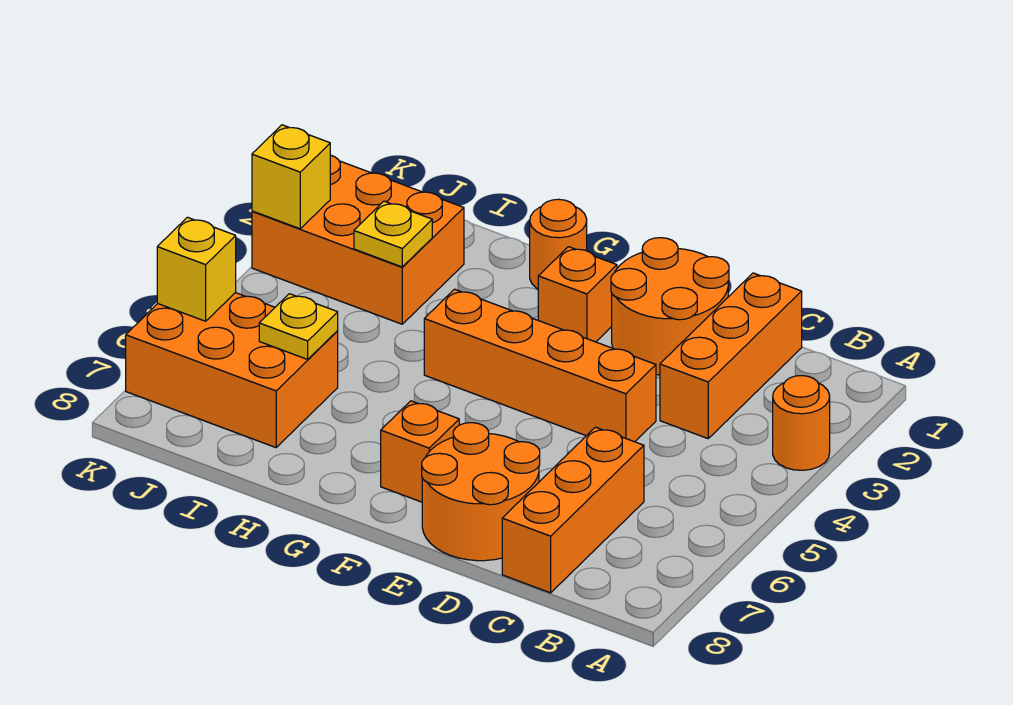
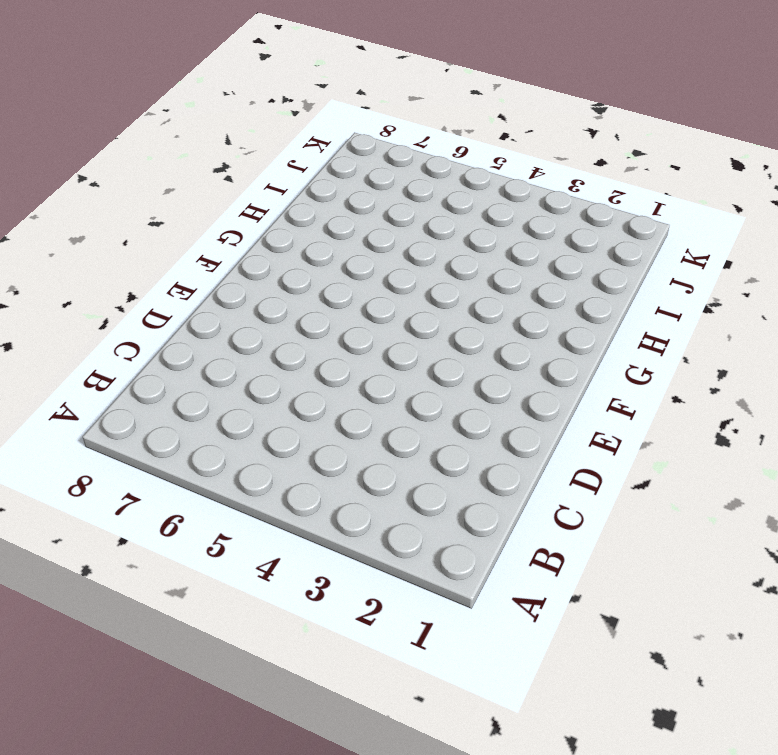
none -> orange 1x1 round brick [773,376,830,470]
none -> orange 1x3 brick [660,273,802,439]
none -> orange 1x3 brick [502,427,644,593]

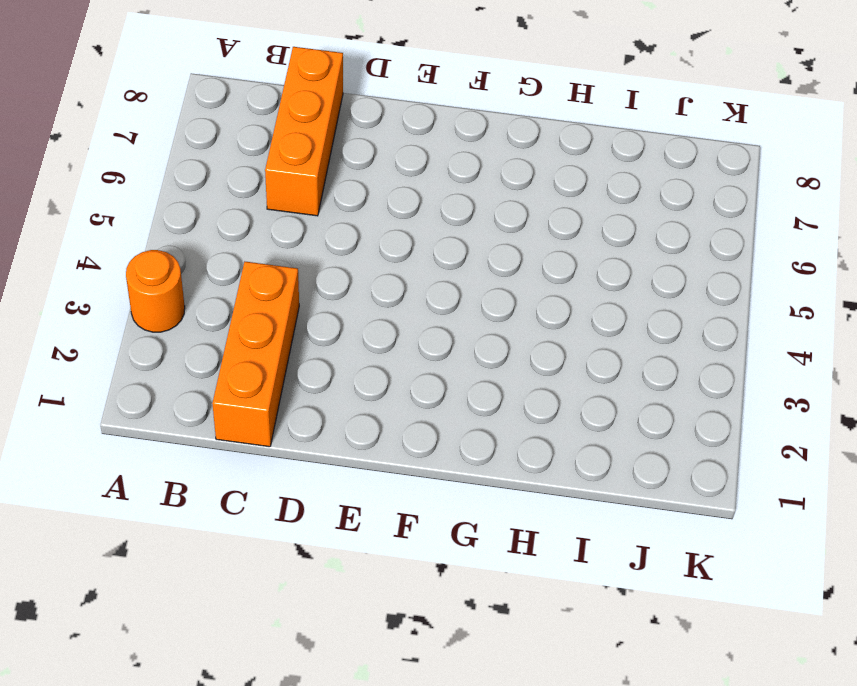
none -> orange 2x2 round brick [611,238,729,375]
none -> orange 1x4 brick [424,289,656,442]
none -> orange 2x2 round brick [422,423,540,561]

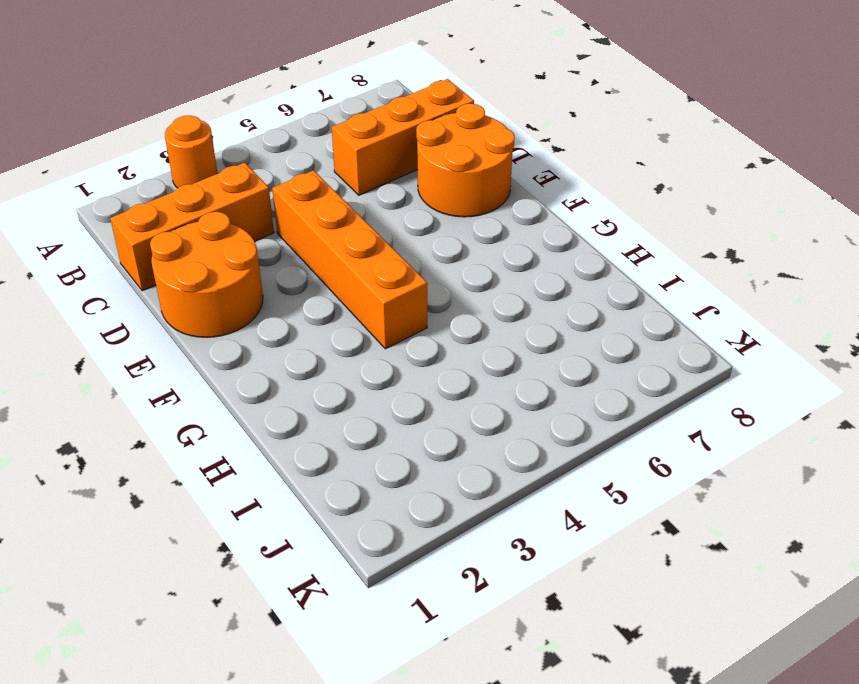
none -> orange 1x1 brick [538,247,617,342]
none -> orange 1x1 brick [381,401,459,502]
none -> orange 1x1 round brick [530,199,587,289]

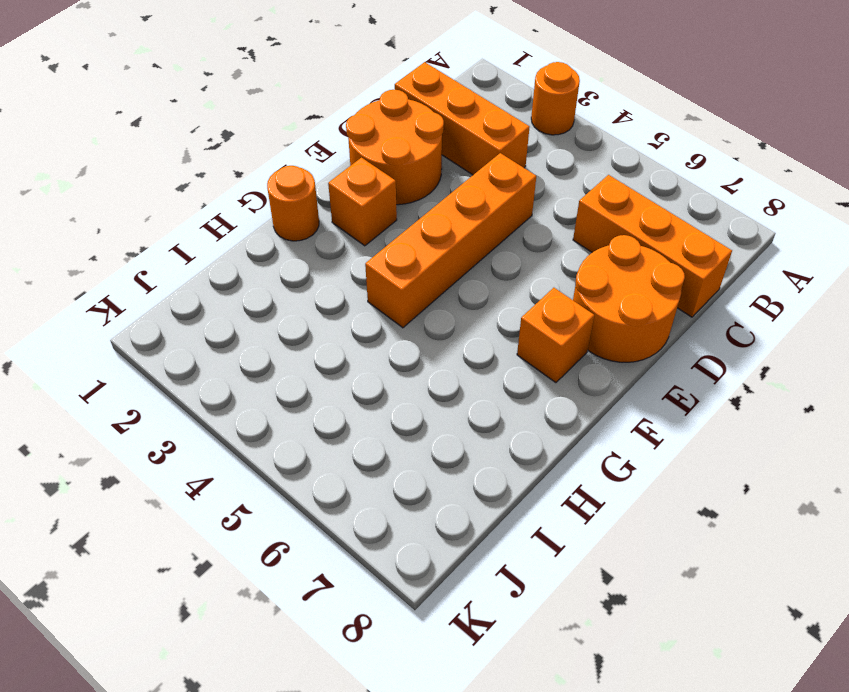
none -> orange 2x3 brick [252,155,464,324]
none -> orange 2x3 brick [126,293,338,448]
none -> yellow 1x1 plate [354,201,432,267]

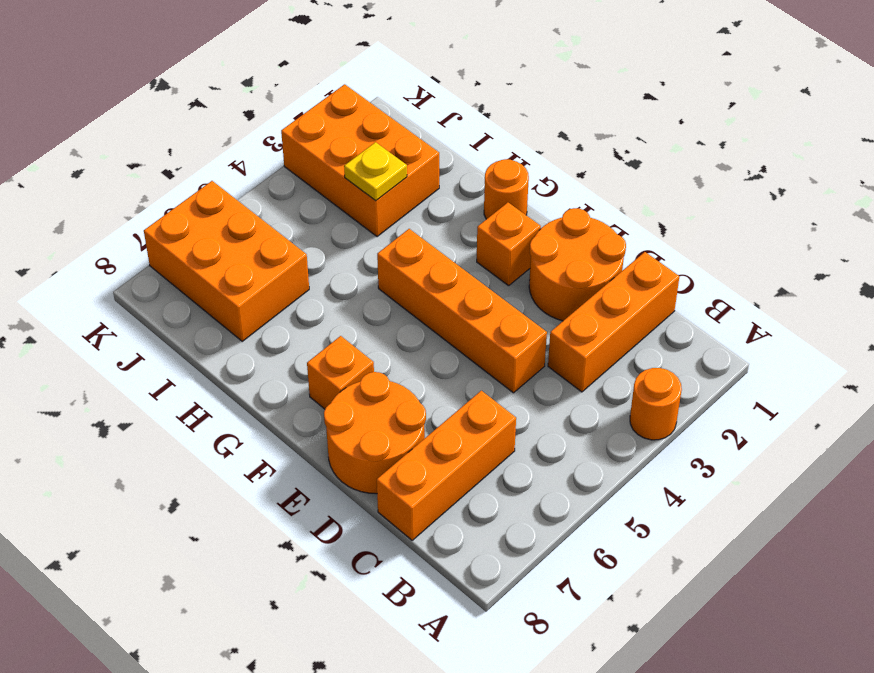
none -> yellow 1x1 plate [259,294,338,359]
none -> yellow 1x1 brick [252,125,330,229]
none -> yellow 1x1 brick [157,217,236,321]

